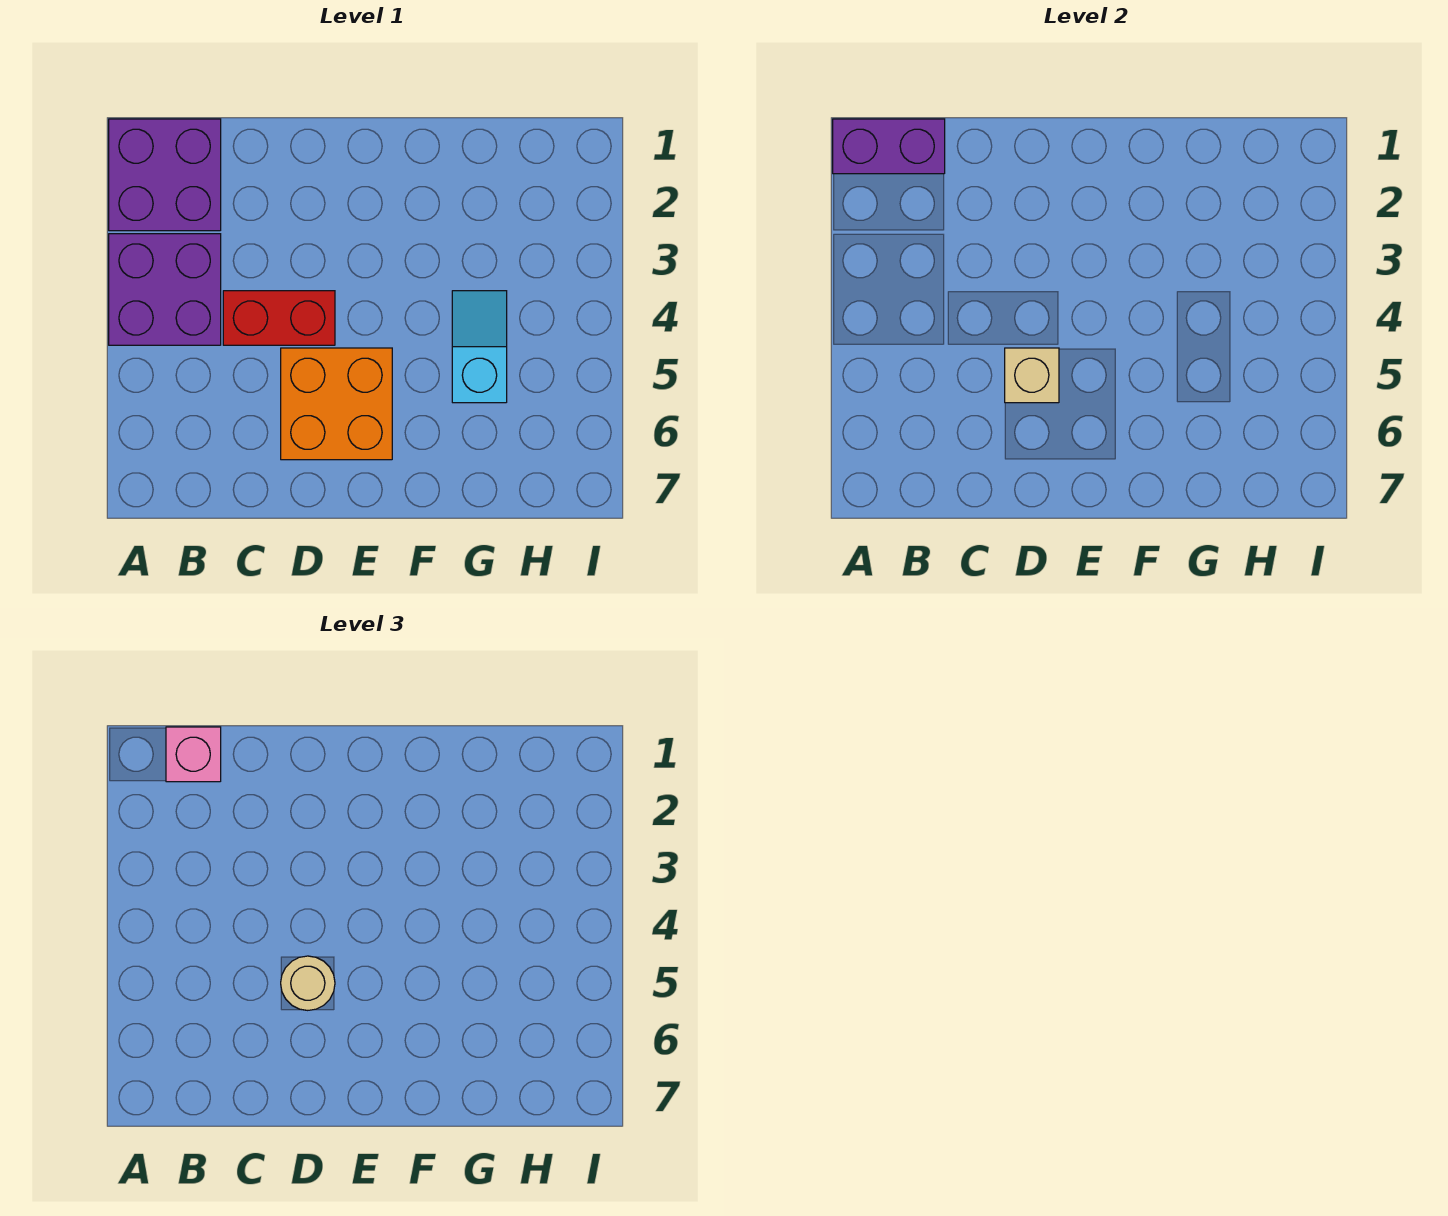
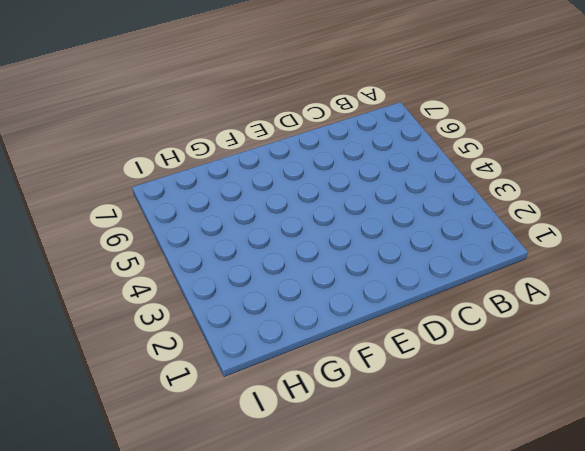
none -> purple 2x2 brick [109,119,221,231]
none -> purple 2x2 brick [109,234,221,345]

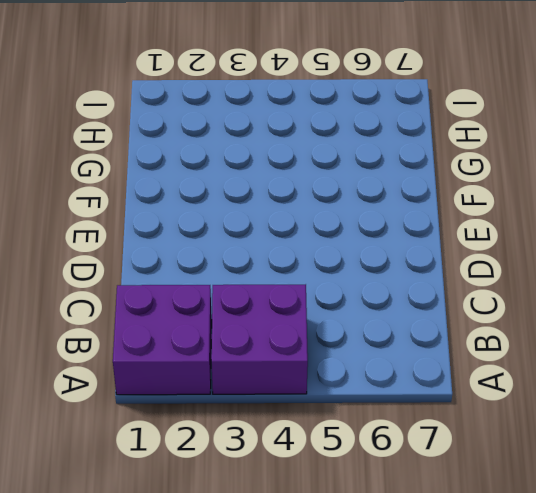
none -> red 1x2 brick [223,291,335,345]
none -> orange 2x2 brick [281,348,392,460]

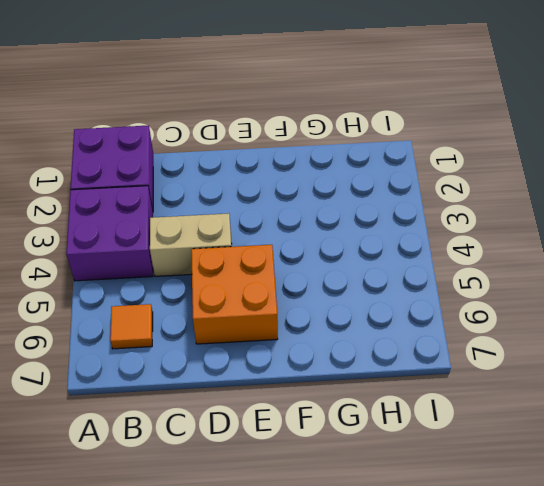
orange 1x1 tile [110,304,153,349] -> none
tan 1x2 brick [150,213,232,276] -> red 1x2 brick [223,291,335,345]
none -> cyan 1x2 slope [452,291,507,403]
none -> purple 1x2 brick [833,119,945,174]

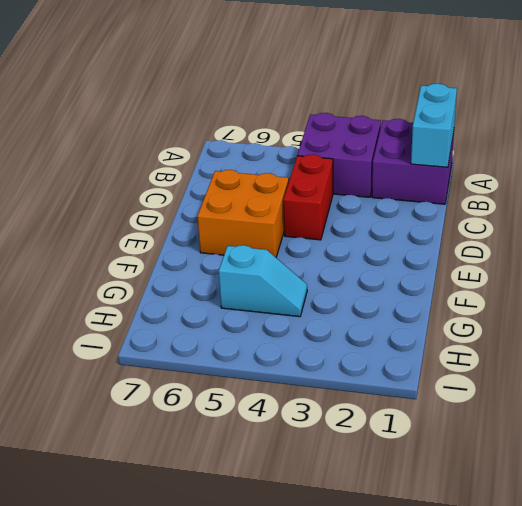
cyan 1x2 brick [411,84,457,167] -> purple 1x2 brick [833,119,945,174]
none -> tan 1x1 brick [1005,348,1059,403]
none -> pink 1x1 brick [166,727,221,782]

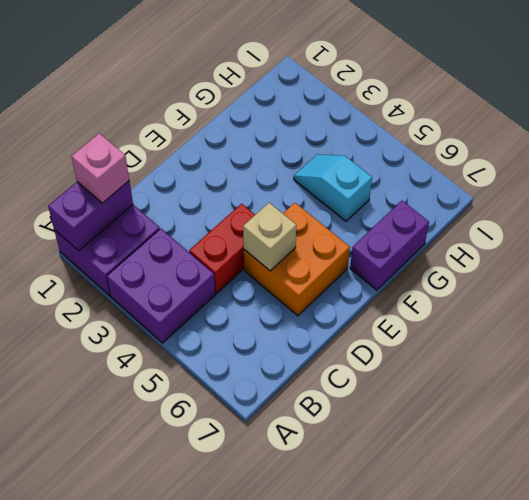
purple 1x2 brick [350,201,429,290] -> none
none -> tan 1x1 round brick [281,956,335,1010]

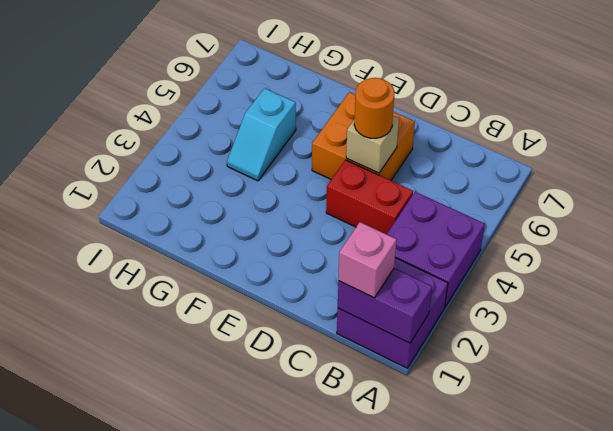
orange 1x1 round brick [354,78,394,138] -> tan 1x1 round brick [281,956,335,1010]

